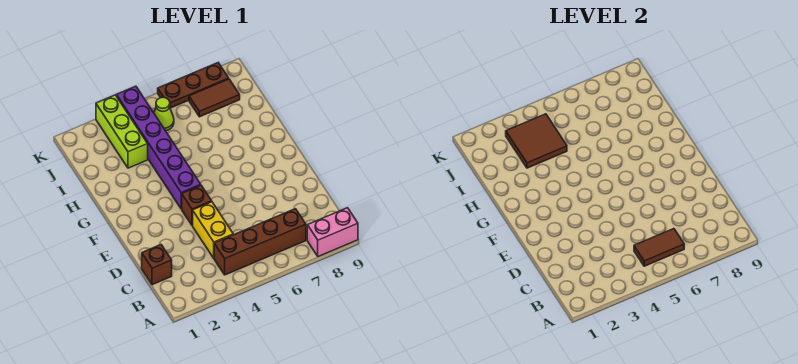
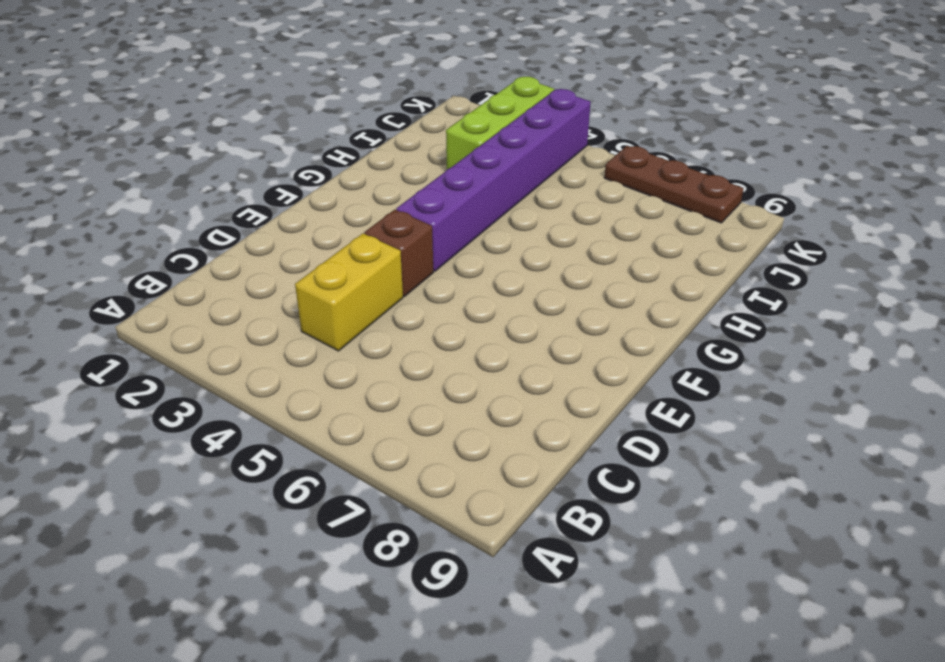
none -> pink 1x2 brick [307,208,358,257]
none -> brown 1x4 brick [214,209,306,275]
none -> brown 1x1 brick [142,245,172,285]

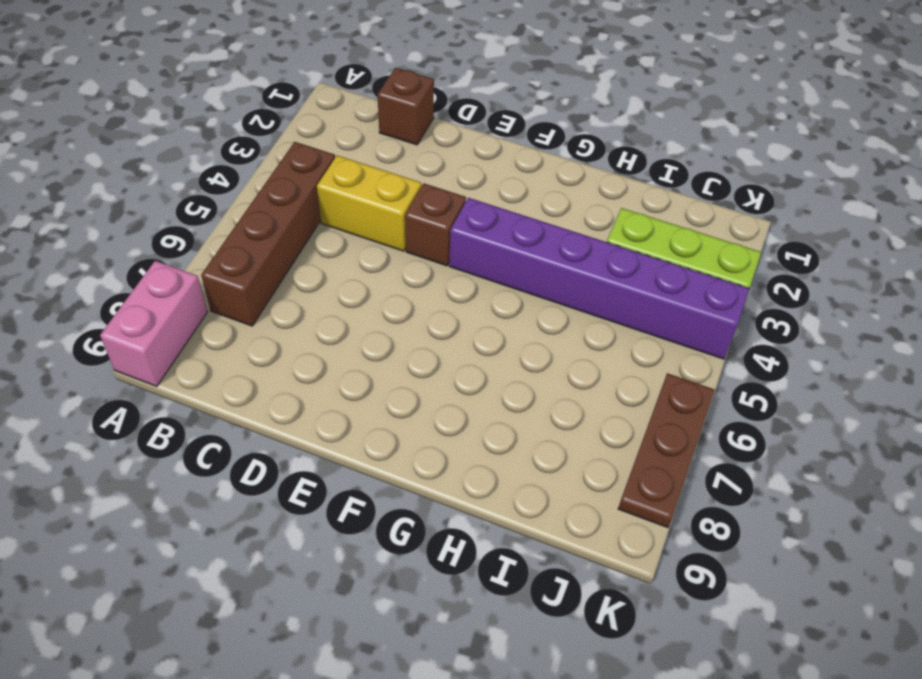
none -> lime 1x1 cone [154,97,174,131]
none -> brown 1x2 tile [189,79,240,117]
none -> brown 1x2 tile [634,229,684,266]

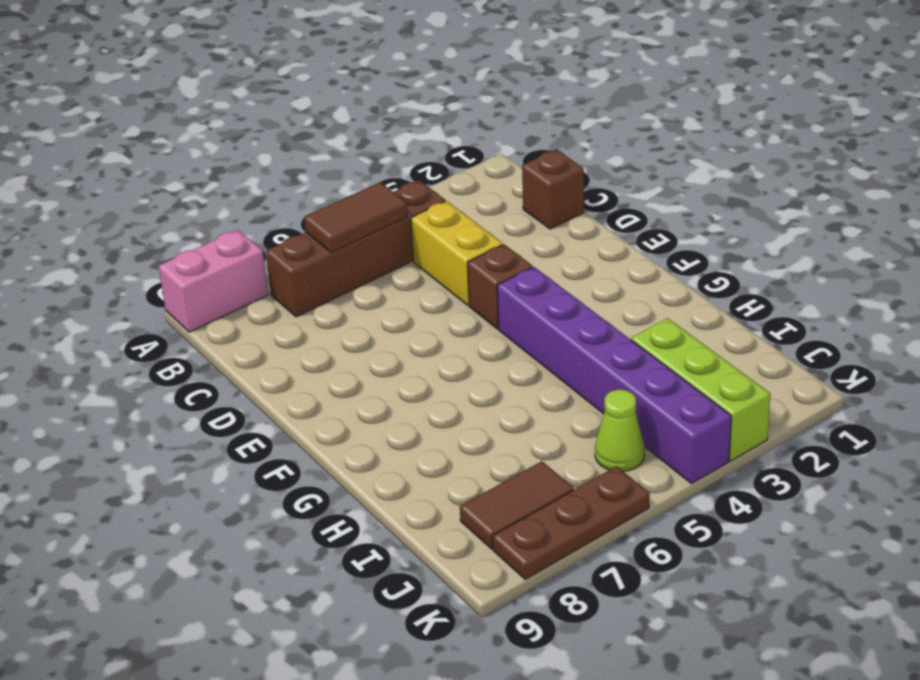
none -> brown 2x2 tile [506,114,567,168]

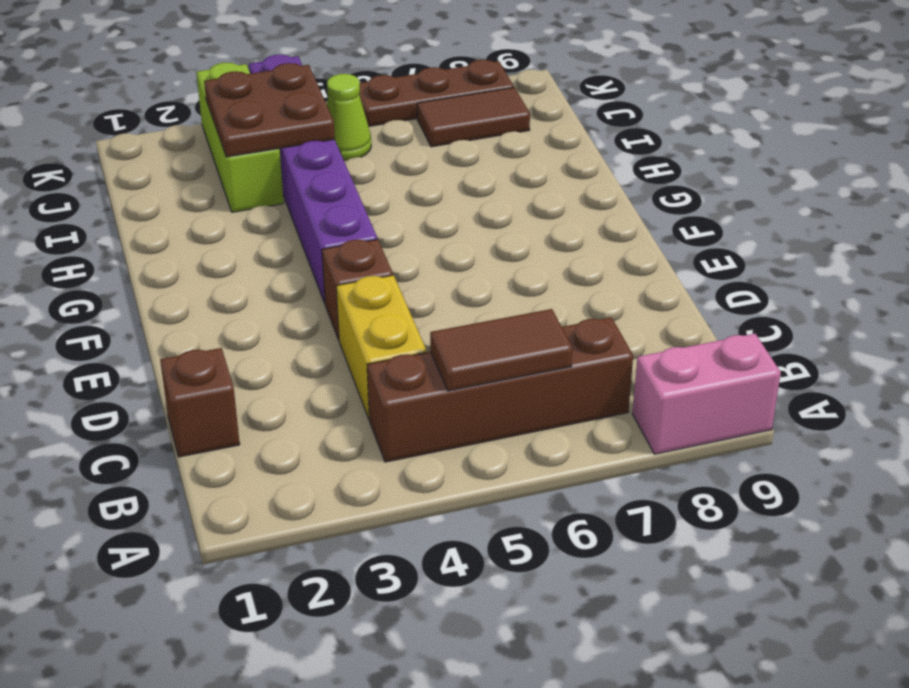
brown 2x2 plate [204,63,335,157] -> brown 2x2 tile [506,114,567,168]

